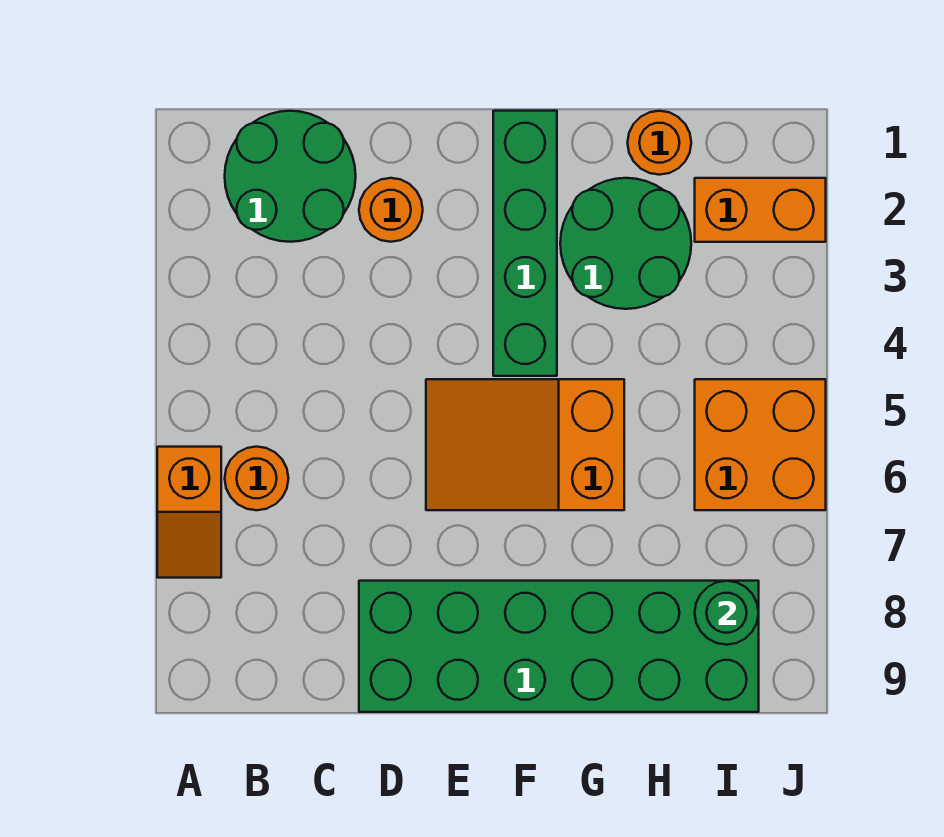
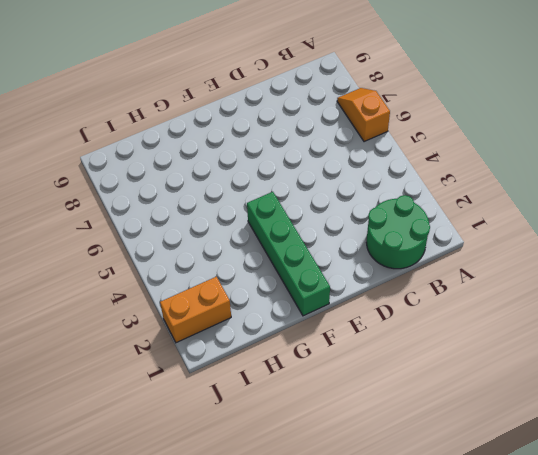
none -> orange 1x1 round brick [225,447,289,510]
none -> orange 1x1 round brick [359,178,423,242]
none -> green 2x6 brick [359,581,759,712]

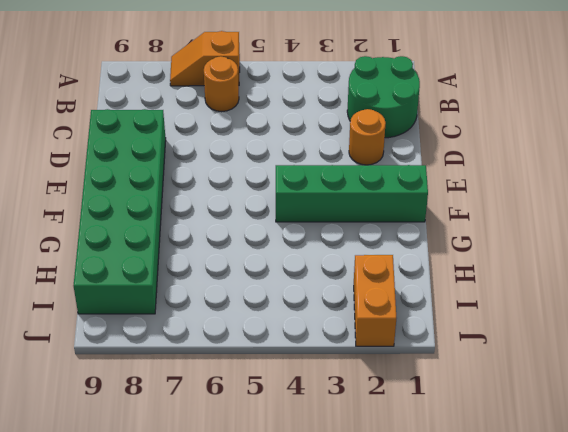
none -> orange 2x3 slope [426,379,624,510]
none -> green 2x2 round brick [560,178,691,309]
none -> orange 1x1 round brick [628,111,691,175]

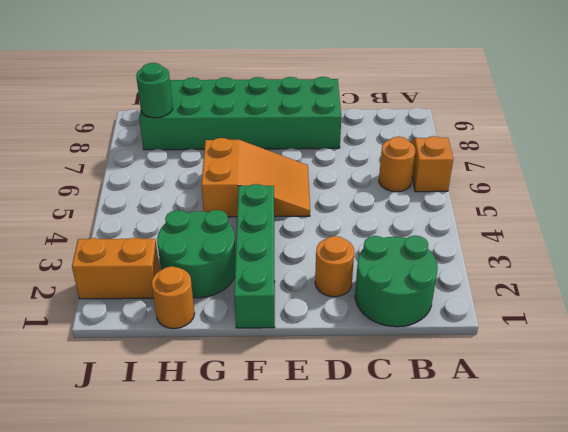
none -> orange 2x2 brick [695,379,826,510]

